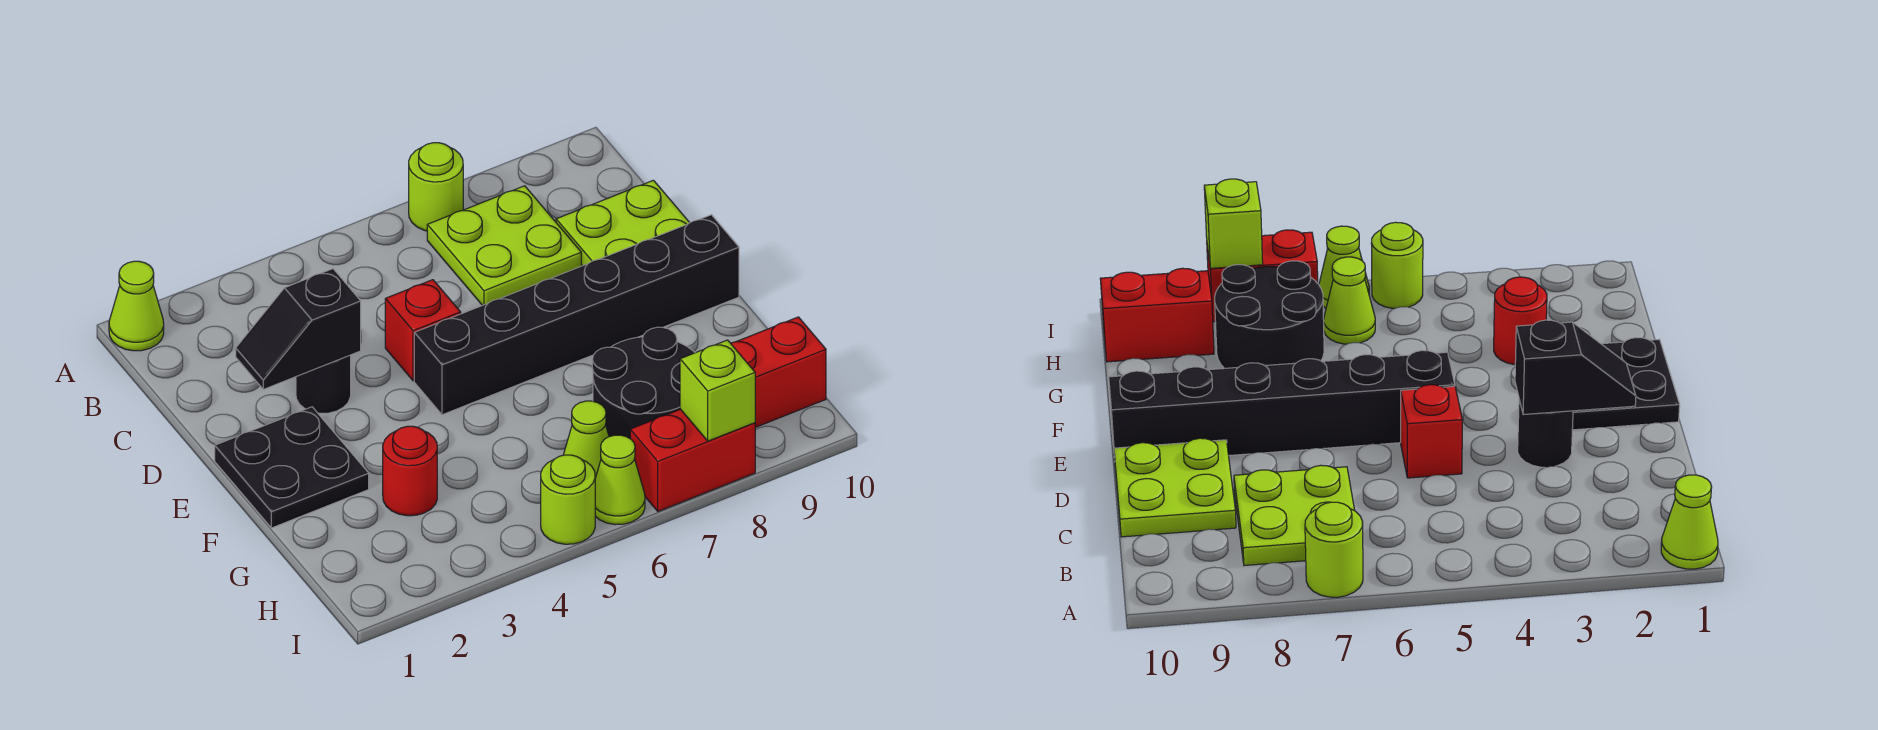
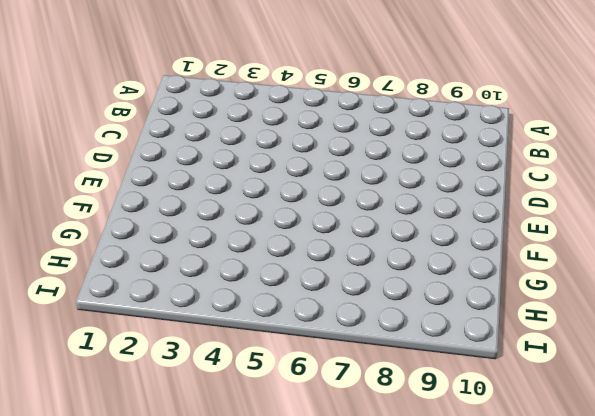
none -> lime 1x1 cone [109,261,164,351]
none -> lime 1x1 round brick [409,143,463,231]
none -> lime 2x2 plate [427,186,581,305]

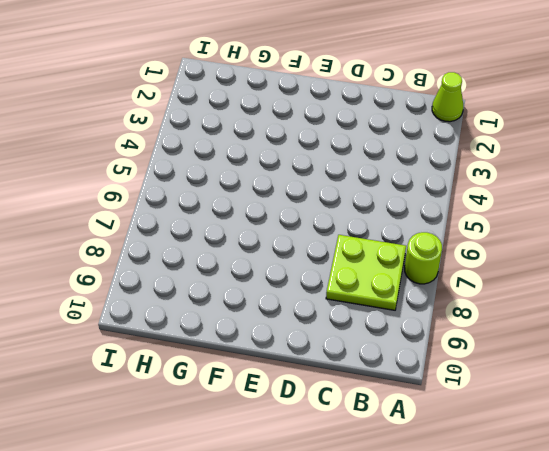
none -> lime 2x2 plate [556,180,690,266]
none -> black 1x1 round brick [296,355,351,413]
none -> red 1x1 brick [385,280,461,381]

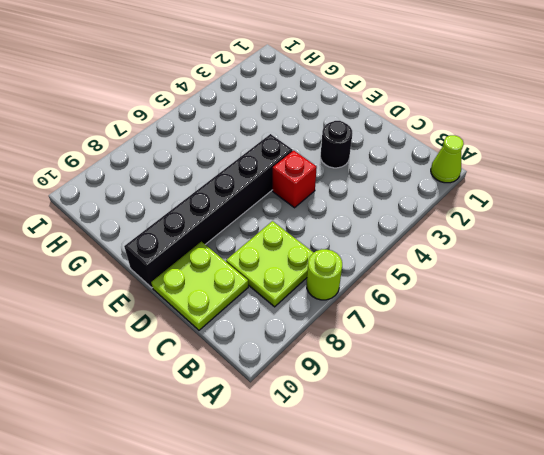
none -> black 2x2 plate [215,407,369,528]
none -> red 1x1 round brick [383,426,437,516]
none -> black 2x2 round brick [592,327,695,438]

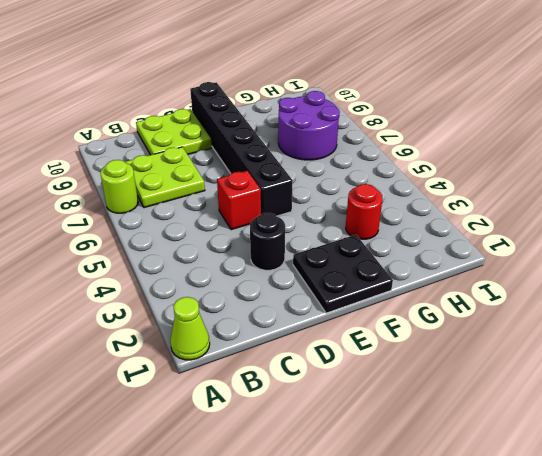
purple 2x2 round brick [278,91,340,160] -> black 2x2 round brick [592,327,695,438]
none -> lime 1x1 cone [564,401,609,478]
none -> red 1x2 brick [731,317,826,427]
none -> lime 1x1 round brick [541,455,595,544]

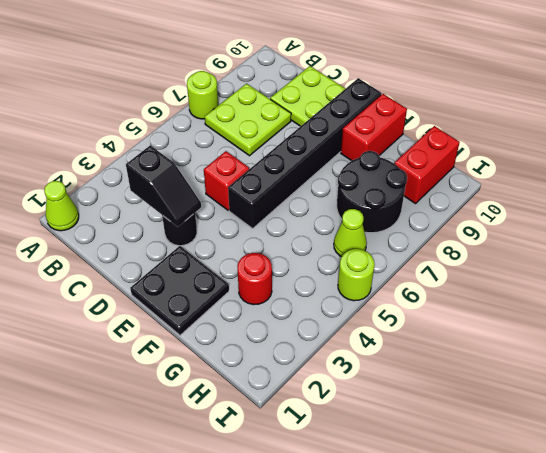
black 1x2 slope [126,145,201,227] -> black 1x2 slope turned to [236,269,361,389]
red 1x2 brick [341,94,407,161] -> red 1x2 brick moved to [630,409,755,511]
none -> lime 1x1 cone [595,435,645,525]
none -> lime 1x1 brick [680,340,755,441]

